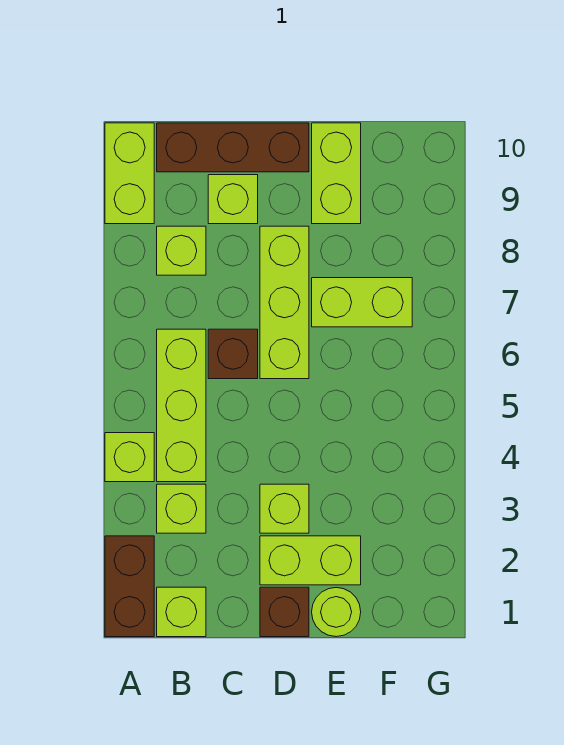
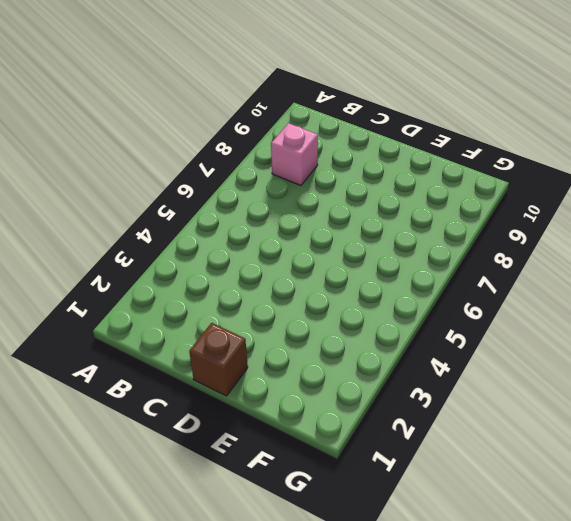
pink 1x1 brick [271,123,318,186] -> lime 1x1 brick [157,226,206,275]
none -> brown 1x2 brick [105,536,154,637]
none -> lime 1x1 brick [105,433,154,482]
none -> lime 1x2 brick [105,123,154,224]

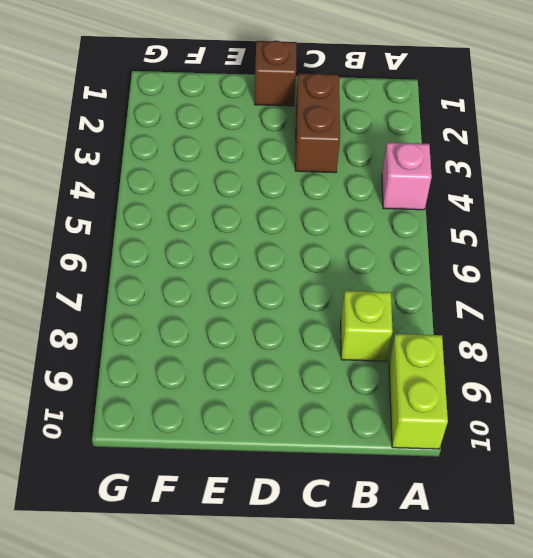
pink 1x1 brick [382,143,432,210] -> lime 1x1 brick [105,433,154,482]
brown 1x2 brick [295,74,340,173] -> brown 1x2 brick moved to [105,536,154,637]
none -> lime 1x1 brick [157,587,206,637]
none -> lime 1x1 brick [157,484,206,533]
none -> lime 1x3 brick [157,329,206,482]

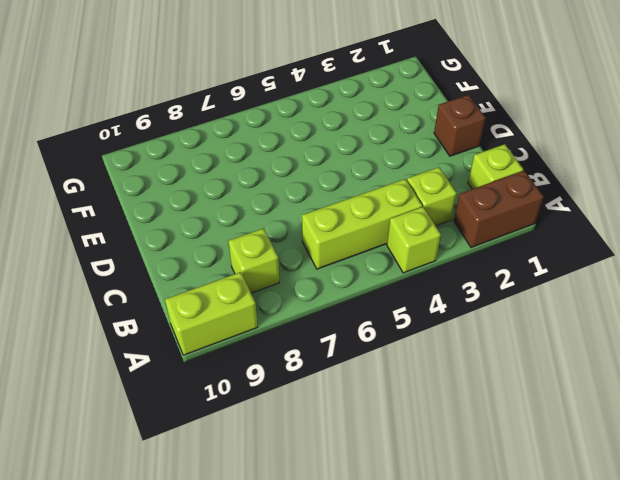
none -> brown 1x3 brick [157,123,309,172]
none -> brown 1x1 brick [208,329,258,379]
none -> lime 1x1 brick [208,175,258,224]

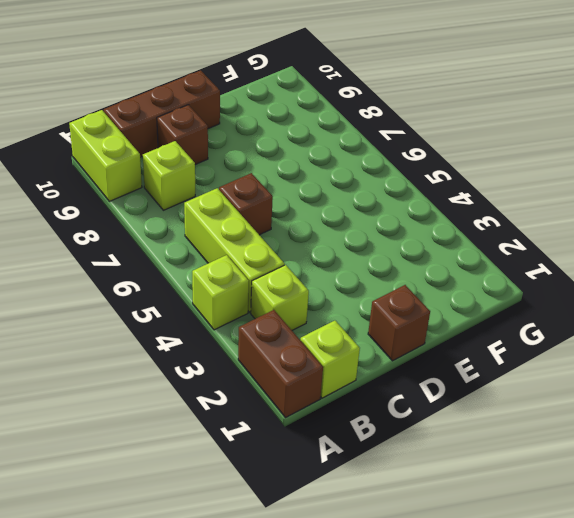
brown 1x1 brick [157,105,208,165] -> lime 1x1 brick [208,175,258,224]
none -> lime 1x2 brick [260,536,361,585]
none -> lime 1x1 brick [260,484,309,533]
none -> lime 1x3 brick [260,226,309,379]

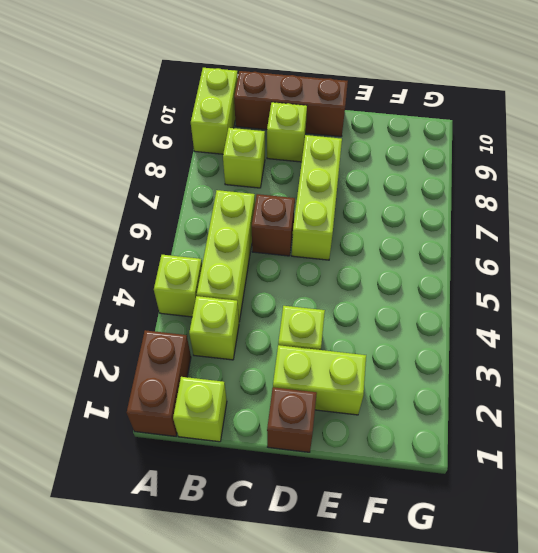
none -> lime 1x1 round brick [312,588,361,637]
none -> lime 1x2 brick [312,278,412,327]
none -> lime 1x2 brick [312,123,361,224]

